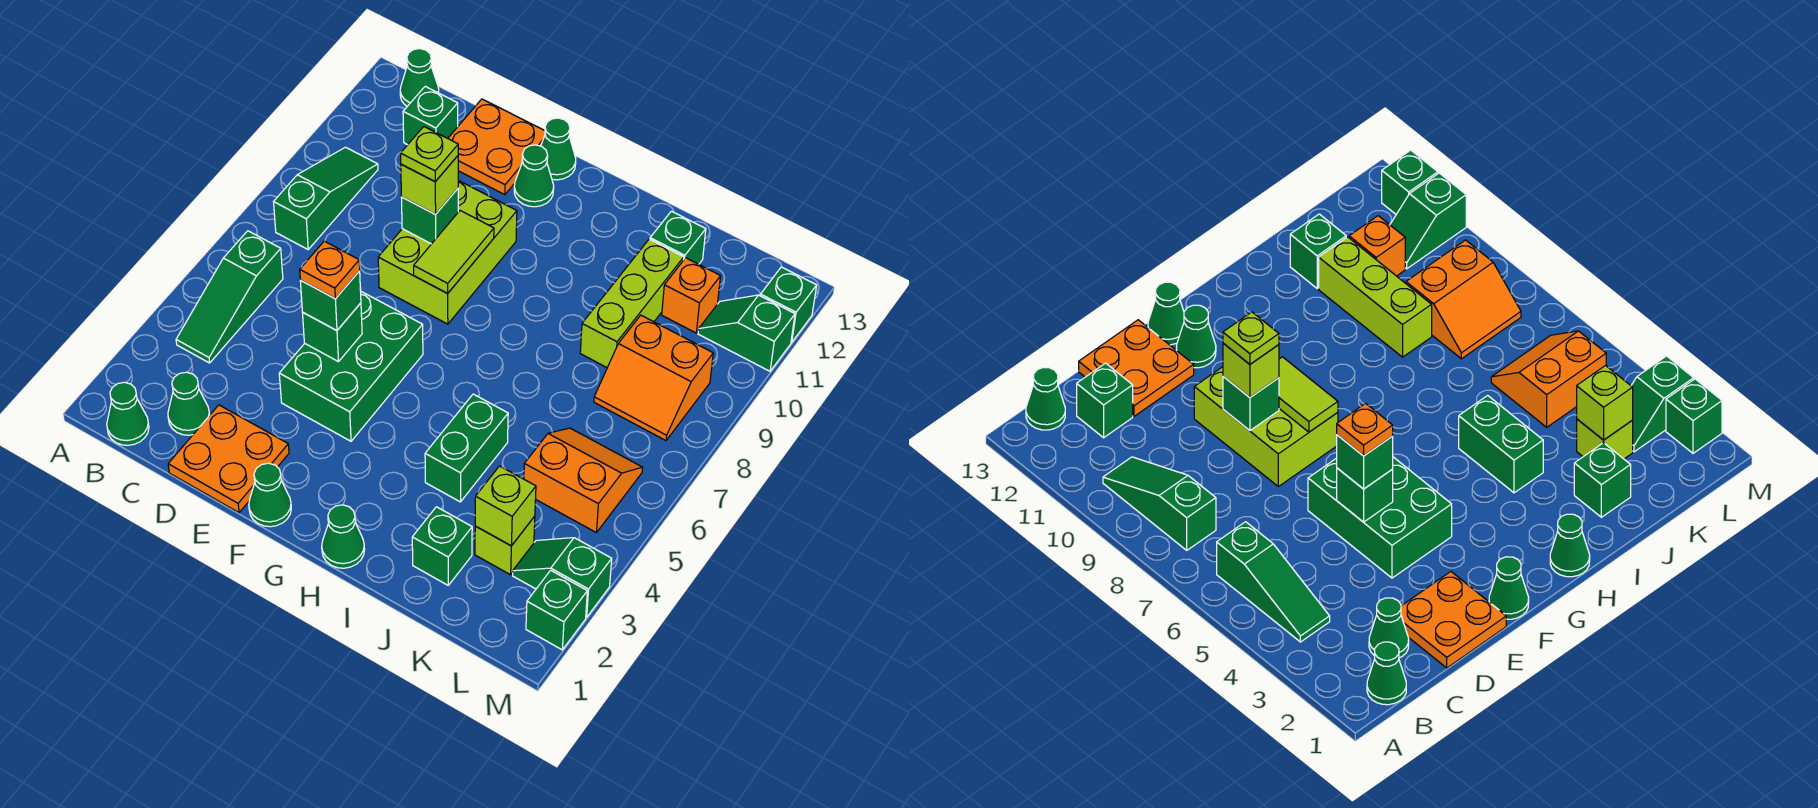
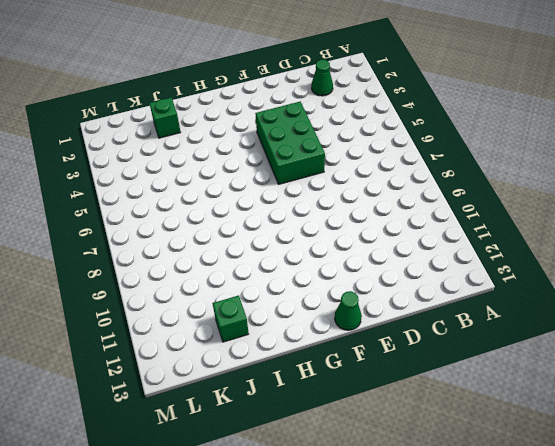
none -> green 1x1 cone [107,382,149,445]
none -> green 1x3 slope [176,231,283,363]
none -> green 1x3 slope [274,147,378,249]
none -> green 1x1 cone [400,49,439,106]

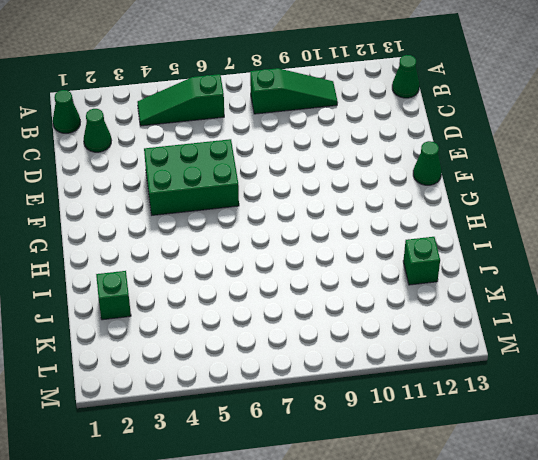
none -> green 1x1 brick [403,86,458,145]
none -> orange 2x2 plate [168,405,289,513]
none -> orange 2x2 plate [448,99,545,195]
none -> lime 2x3 brick [378,180,517,324]

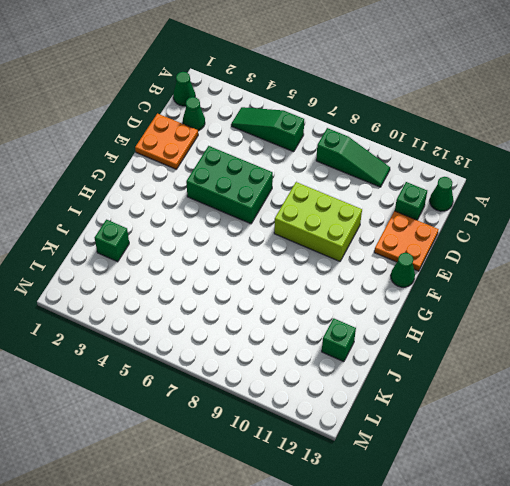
none -> green 1x1 cone [249,463,291,527]
none -> green 1x1 cone [514,145,554,207]
none -> green 1x1 cone [322,505,365,568]
none -> green 1x2 brick [425,394,508,502]

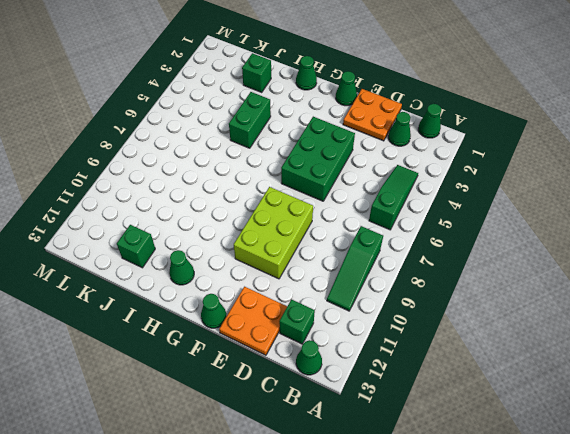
green 1x1 cone [169,250,194,285] -> green 1x1 cone moved to [514,145,554,207]
none -> lime 1x3 brick [580,239,684,367]
none -> lime 1x1 brick [475,516,535,575]
none -> orange 2x2 slope [524,428,643,533]
none -> orange 2x2 slope [594,315,713,441]

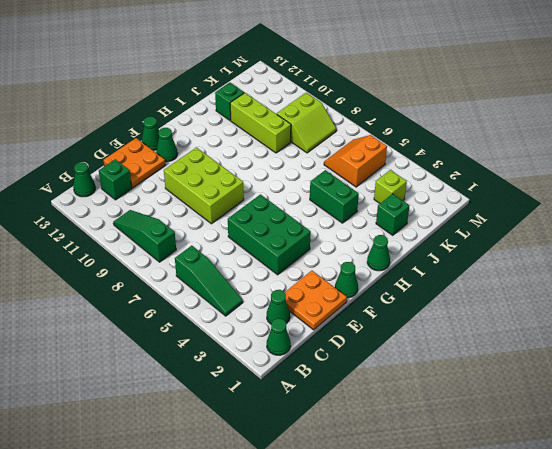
lime 2x2 slope [277,93,336,153] -> orange 2x2 slope [594,315,713,441]
none -> orange 1x1 brick [662,258,721,333]
none -> green 1x2 slope [513,538,612,617]
none -> green 1x2 slope [698,295,795,371]
none -> green 1x1 brick [526,570,587,650]

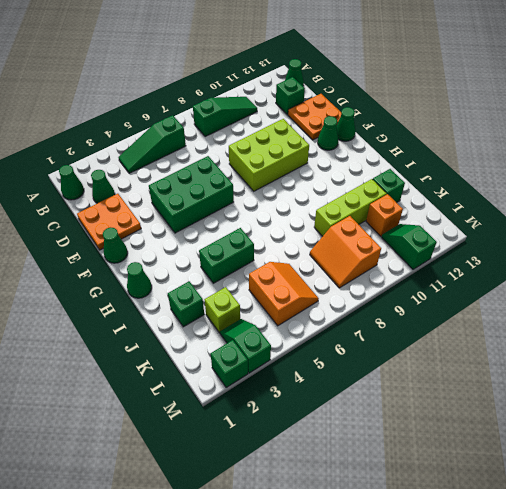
none -> green 1x1 brick [760,267,817,342]
none -> green 1x1 brick [302,303,362,362]
none -> green 1x1 brick [401,189,458,244]
none -> lime 1x2 tile [414,211,494,293]

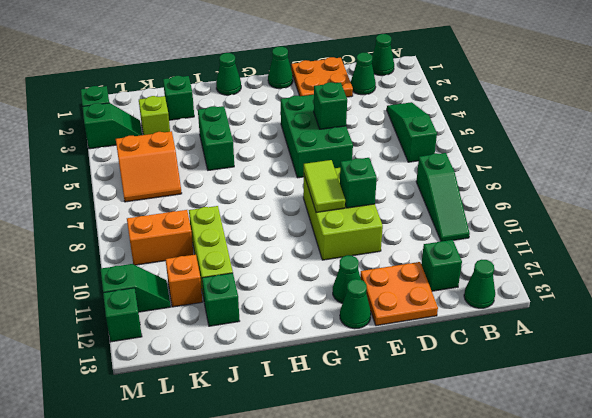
none -> lime 1x1 brick [475,466,536,546]
none -> green 1x1 brick [300,271,361,331]
none -> lime 1x1 brick [401,156,458,214]
none -> orange 1x1 plate [300,241,360,299]

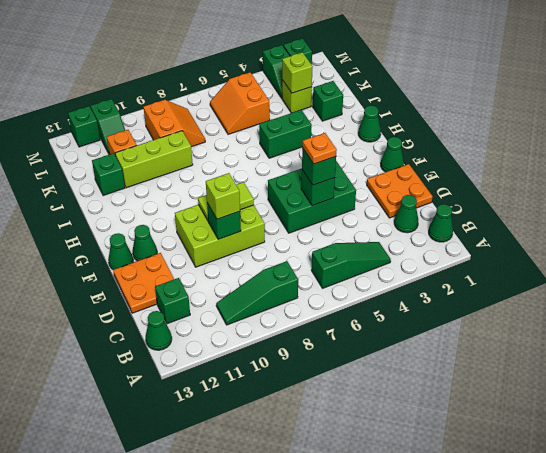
none -> lime 1x1 plate [401,127,458,182]

